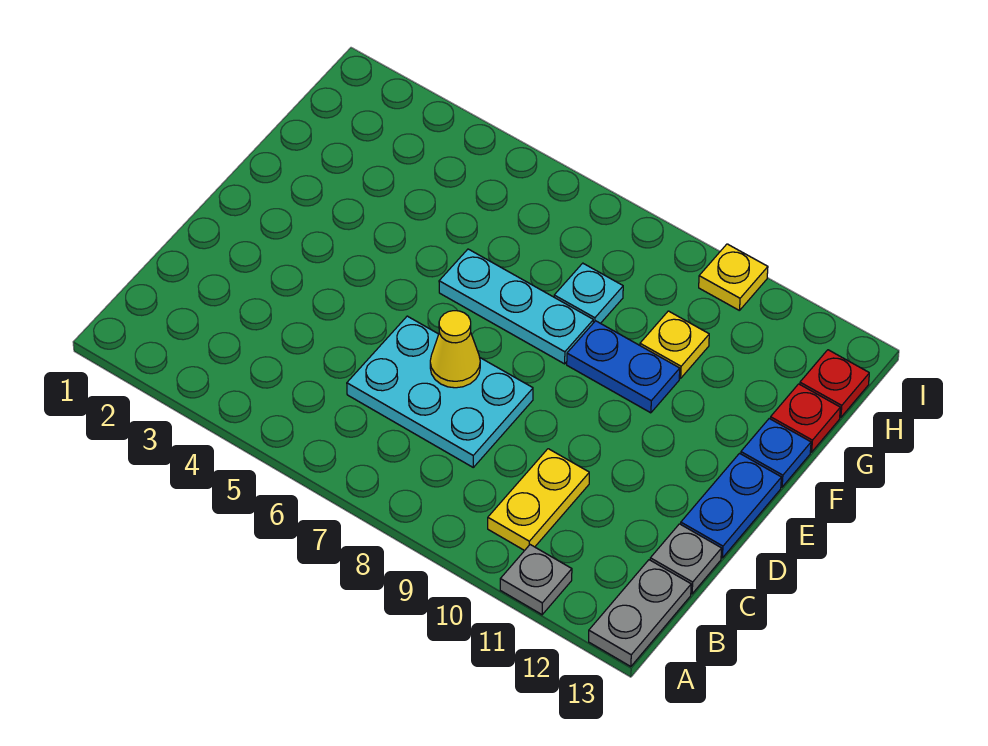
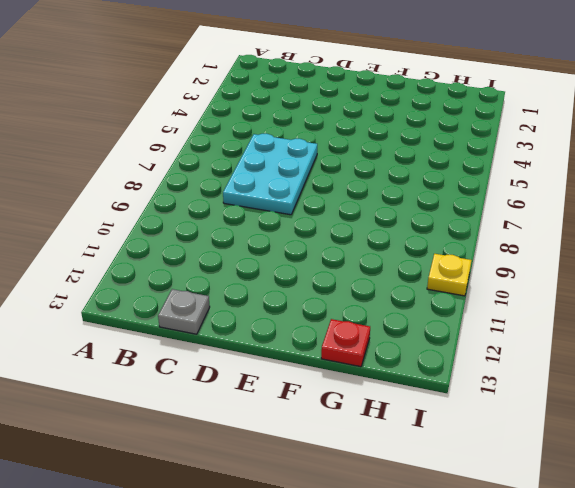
none -> grey 1x1 plate [500,545,572,615]
none -> grey 1x2 plate [589,560,691,667]
none -> yellow 1x2 plate [488,449,589,551]

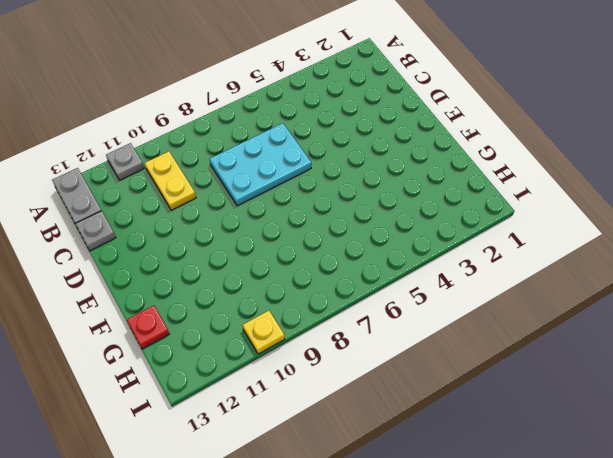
none -> blue 1x2 plate [681,453,781,558]
none -> cyan 1x3 plate [439,249,593,364]
none -> blue 1x2 plate [567,321,680,413]

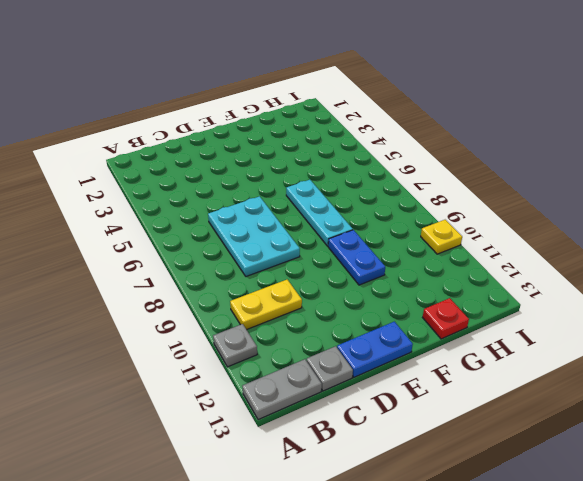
none -> blue 1x1 plate [741,419,811,487]
none -> cyan 1x1 plate [554,263,623,323]
none -> yellow 1x1 plate [640,311,709,378]

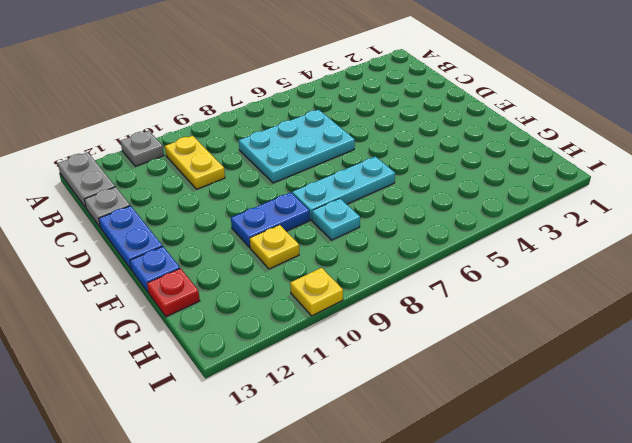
none -> red 1x1 plate [800,350,869,417]
none -> yellow 1x1 cone [430,311,480,388]

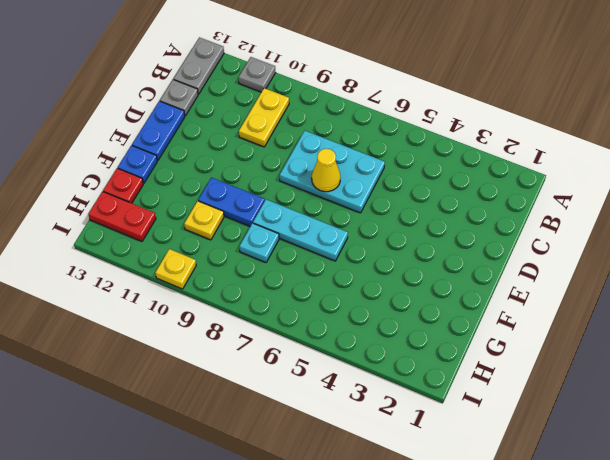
red 1x2 plate [88,192,156,241] -> red 1x1 plate [800,350,869,417]

